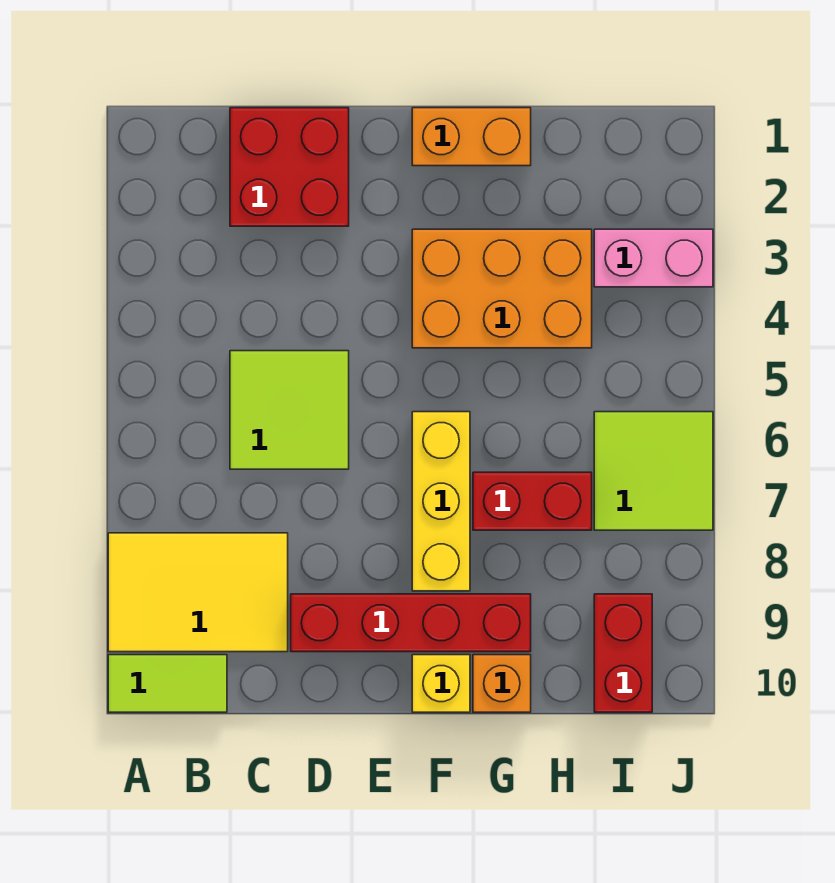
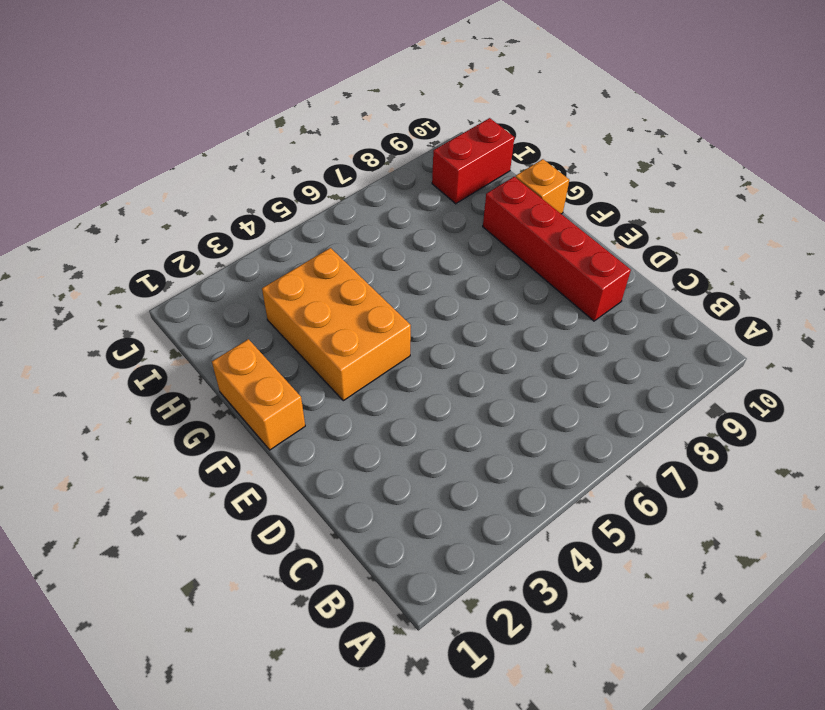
none -> yellow 2x3 tile [108,533,288,652]
none -> lime 1x2 tile [108,655,227,712]
none -> red 2x2 brick [230,108,349,226]

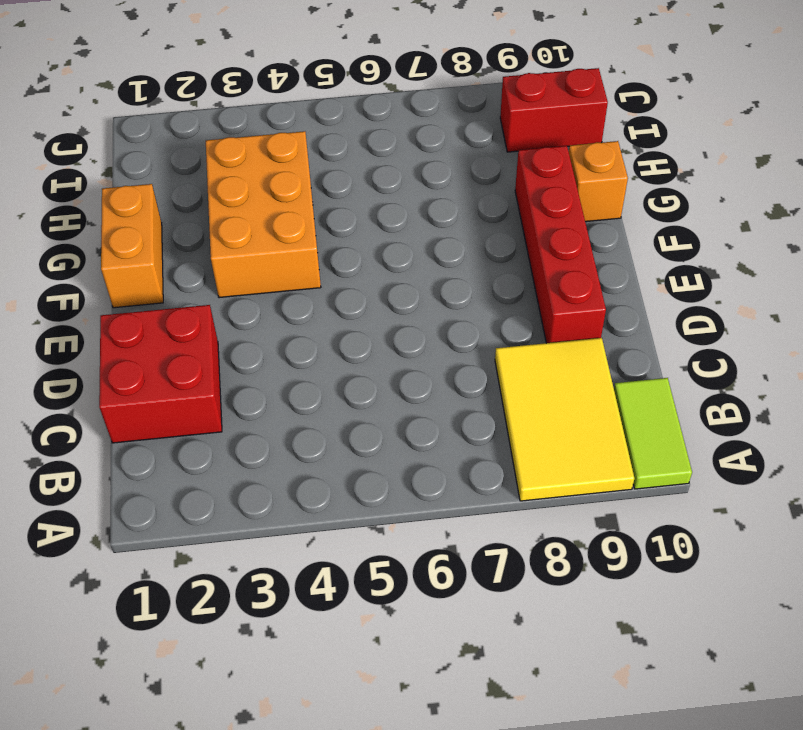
none -> lime 2x2 tile [230,351,349,469]
none -> yellow 1x3 brick [412,412,470,591]
none -> yellow 1x1 brick [412,655,470,712]

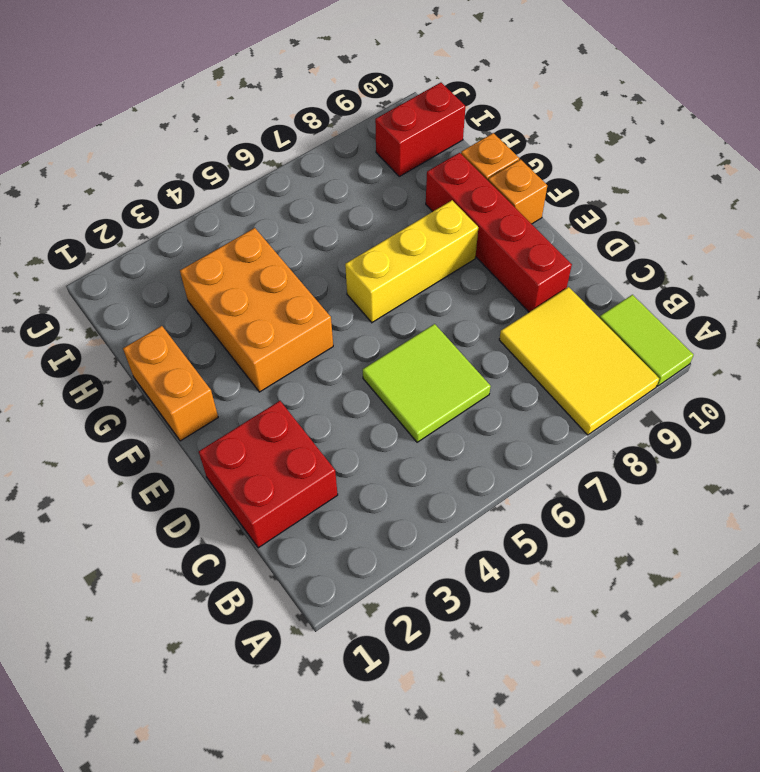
orange 1x1 brick [488,159,547,224] -> yellow 1x1 brick [412,655,470,712]
none -> red 1x2 brick [473,472,592,530]
none -> pink 1x2 brick [594,229,713,287]
none -> lime 2x2 tile [594,412,713,530]

